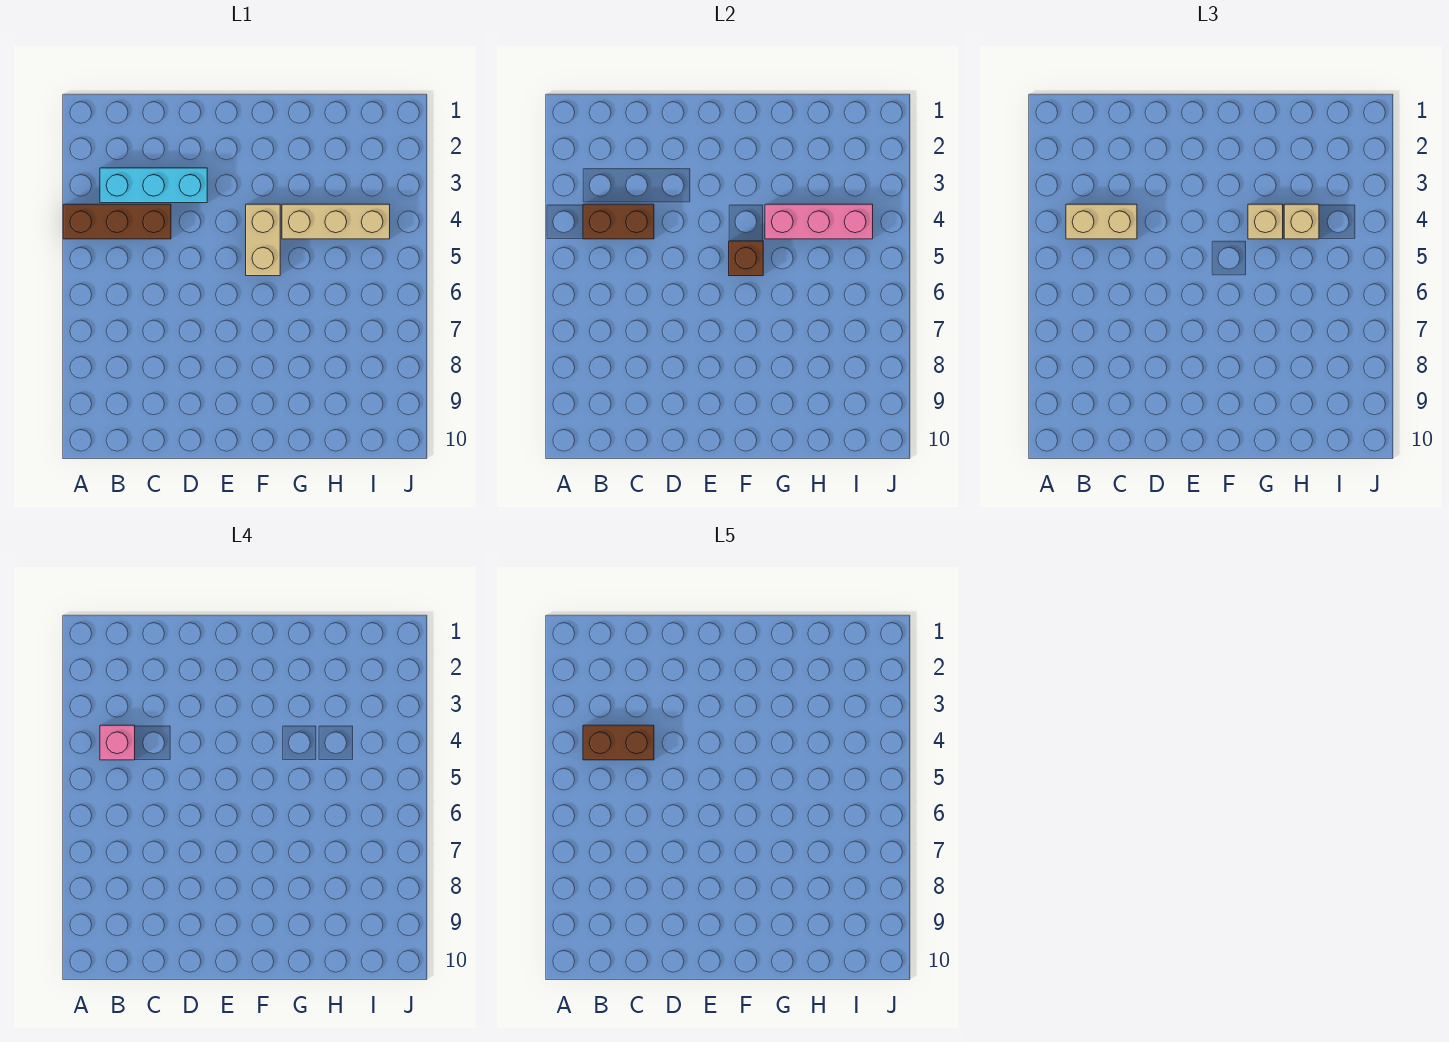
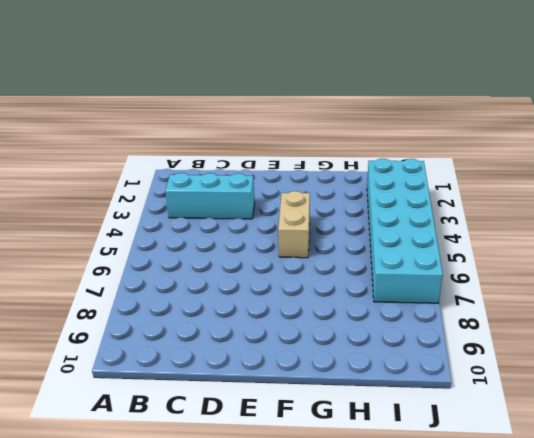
cyan 2x6 brick [367,159,443,303] -> tan 1x3 brick [282,204,390,239]
none -> brown 1x3 brick [63,204,171,239]
none -> brown 1x2 brick [583,204,654,239]
none -> brown 1x1 brick [729,241,763,276]

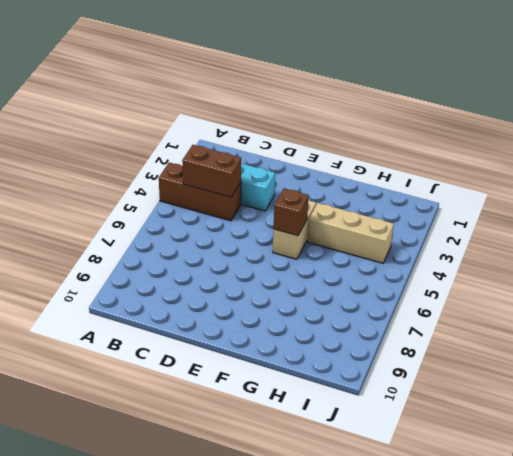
none -> pink 1x3 brick [765,204,873,239]
none -> tan 1x2 brick [1066,204,1137,239]
none -> tan 1x1 brick [1248,204,1283,239]

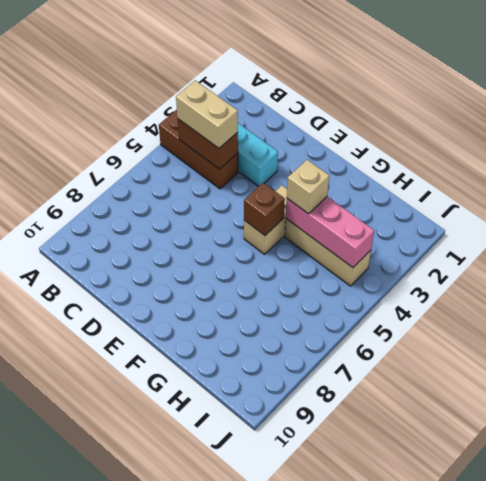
none -> tan 1x1 brick [1284,204,1319,239]
none -> pink 1x1 brick [100,725,135,760]
none -> brown 1x2 brick [583,725,654,760]

